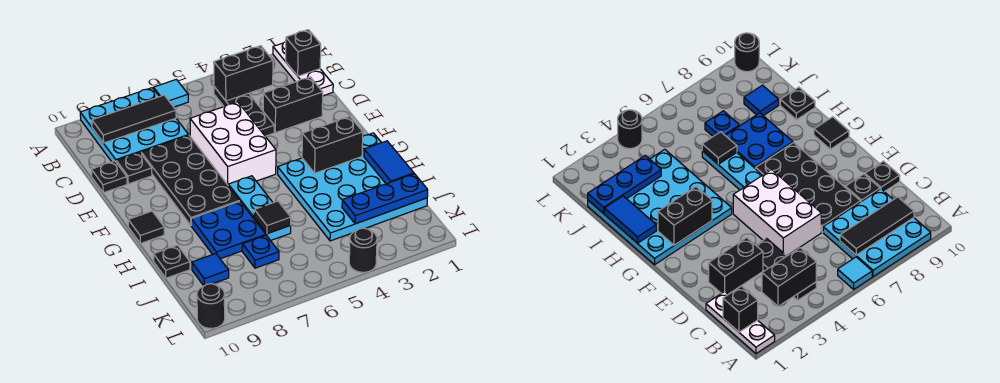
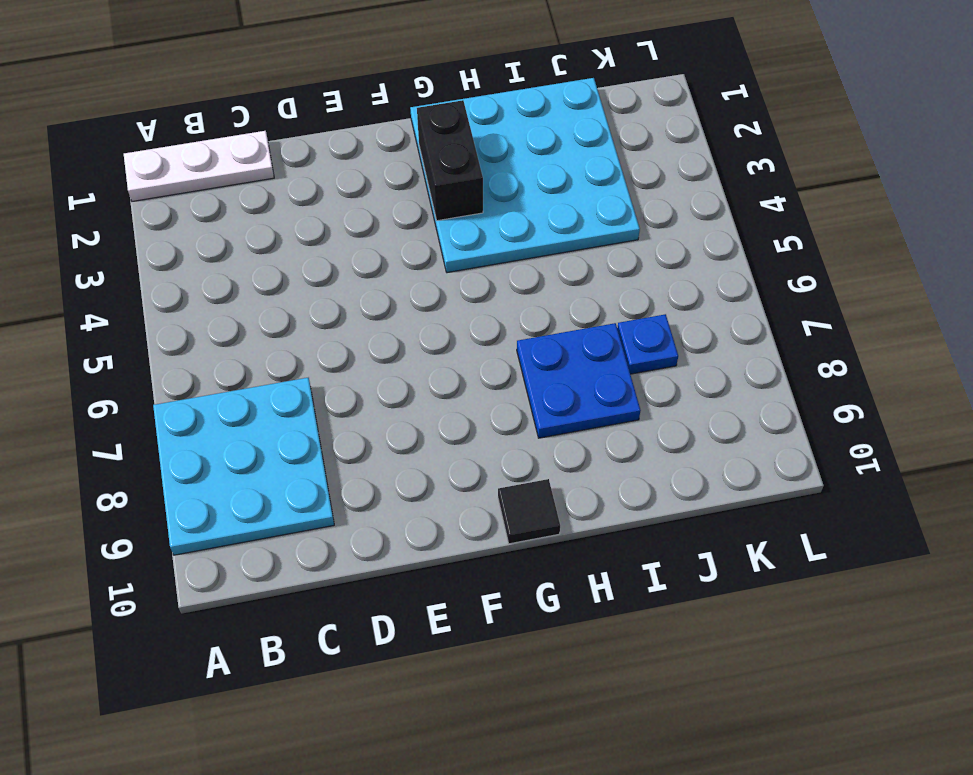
none -> cyan 1x1 tile [154,79,188,107]
none -> black 1x3 plate [214,87,274,136]
none -> black 1x2 brick [263,77,323,133]

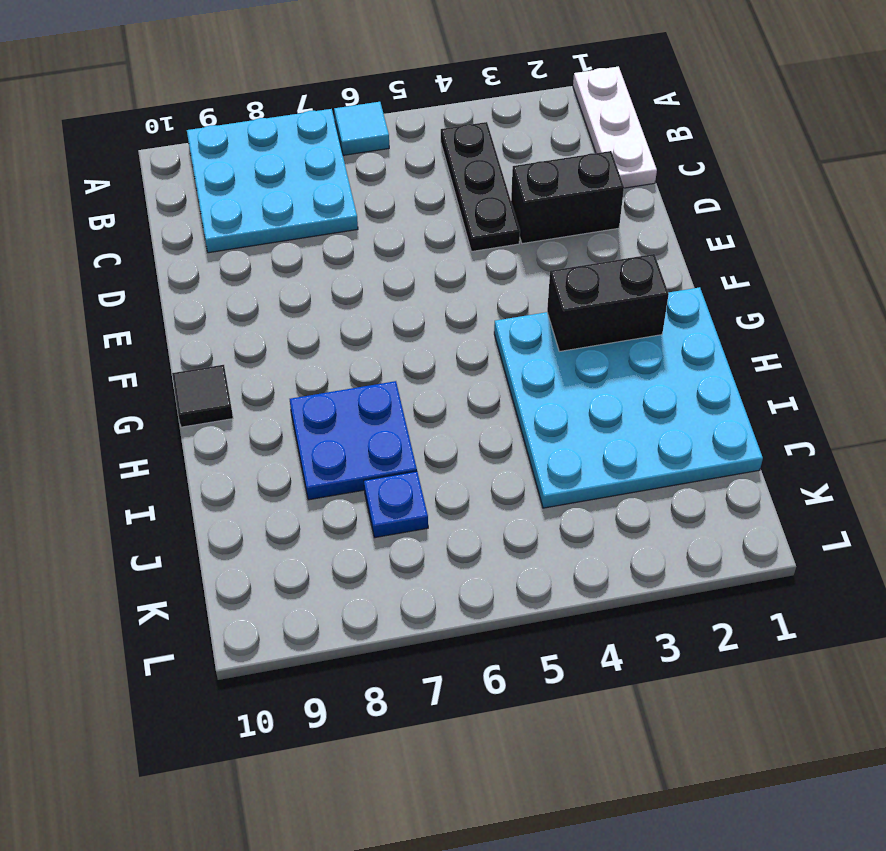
none -> white 2x3 brick [190,102,276,185]
none -> black 2x4 plate [141,136,239,225]
none -> black 1x1 plate [116,152,152,184]

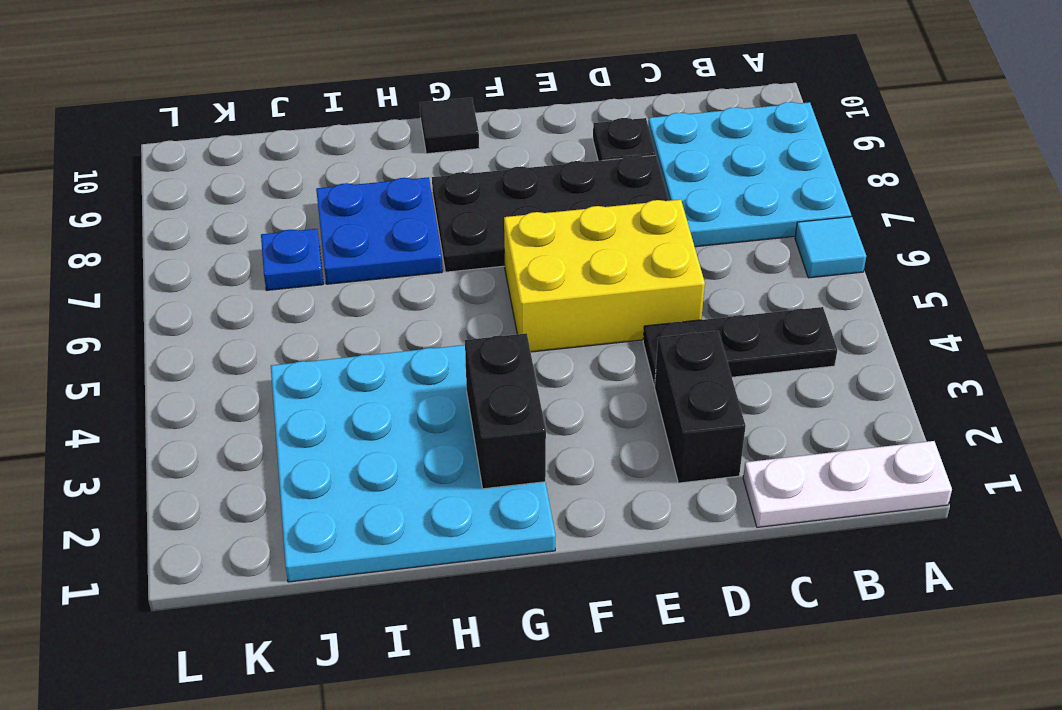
yellow 2x3 brick [504,199,705,352] -> white 2x3 brick [190,102,276,185]
none -> black 1x1 plate [91,161,127,193]
none -> cyan 1x3 plate [228,176,291,241]
none -> black 1x1 plate [153,245,190,278]

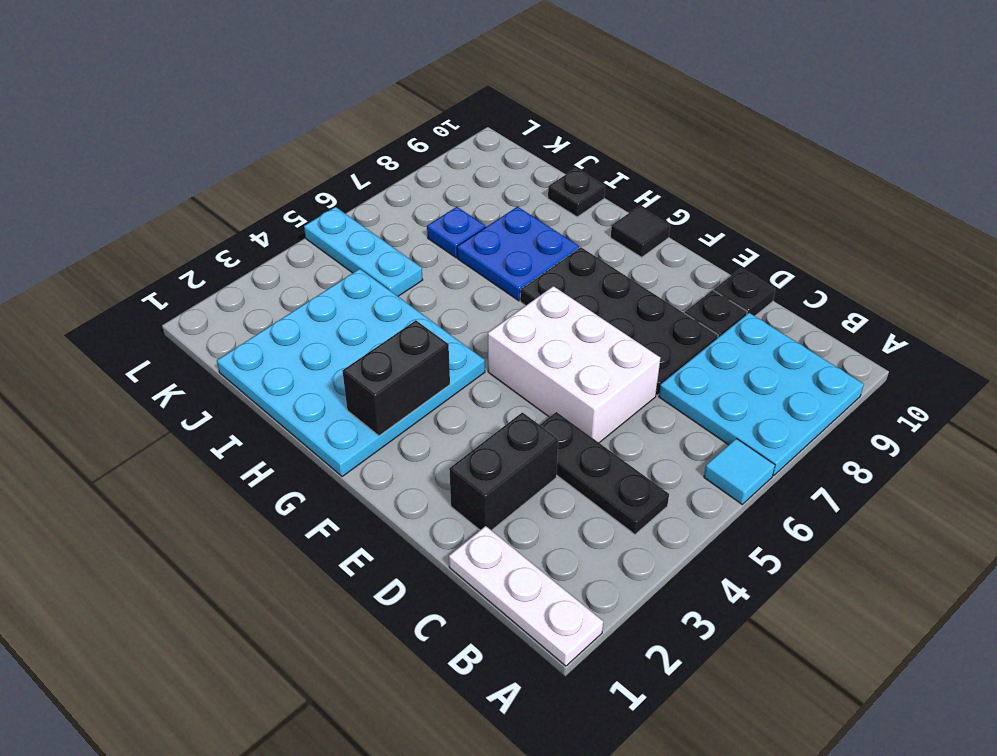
cyan 1x3 plate [304,207,423,296] -> cyan 1x3 plate moved to [228,176,291,241]
none -> blue 1x1 tile [192,254,229,286]
none -> black 1x1 round brick [349,228,377,272]
none -> black 1x1 round brick [197,284,225,328]

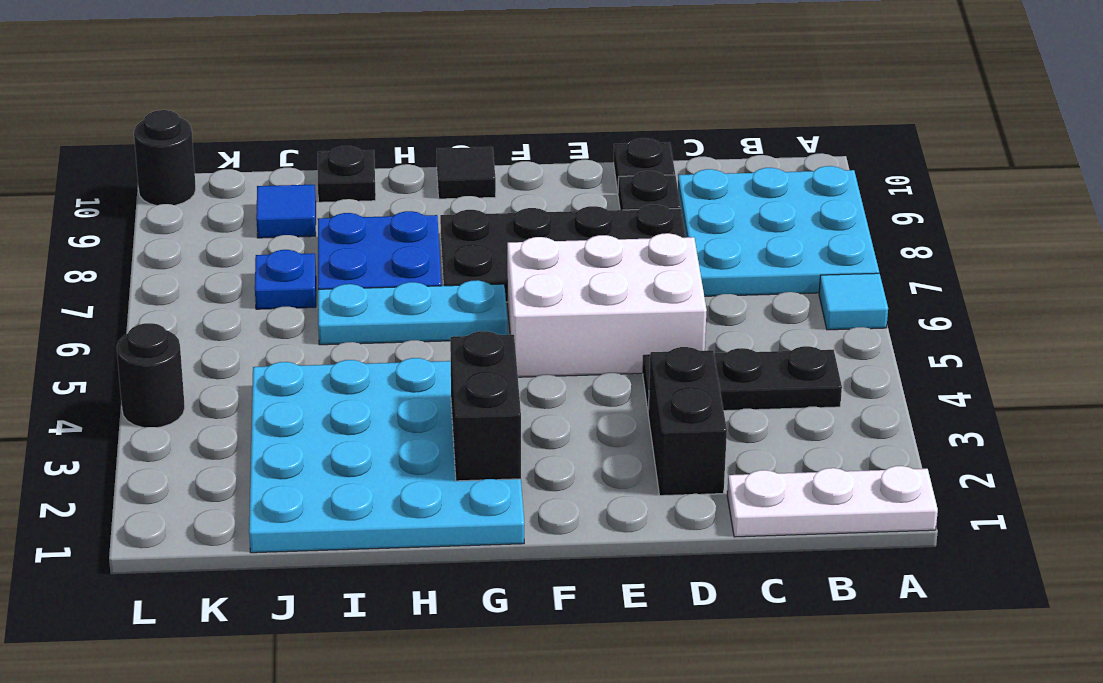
none -> black 1x1 brick [286,30,321,76]
none -> black 1x2 brick [214,46,273,101]
none -> black 1x3 tile [92,95,176,143]

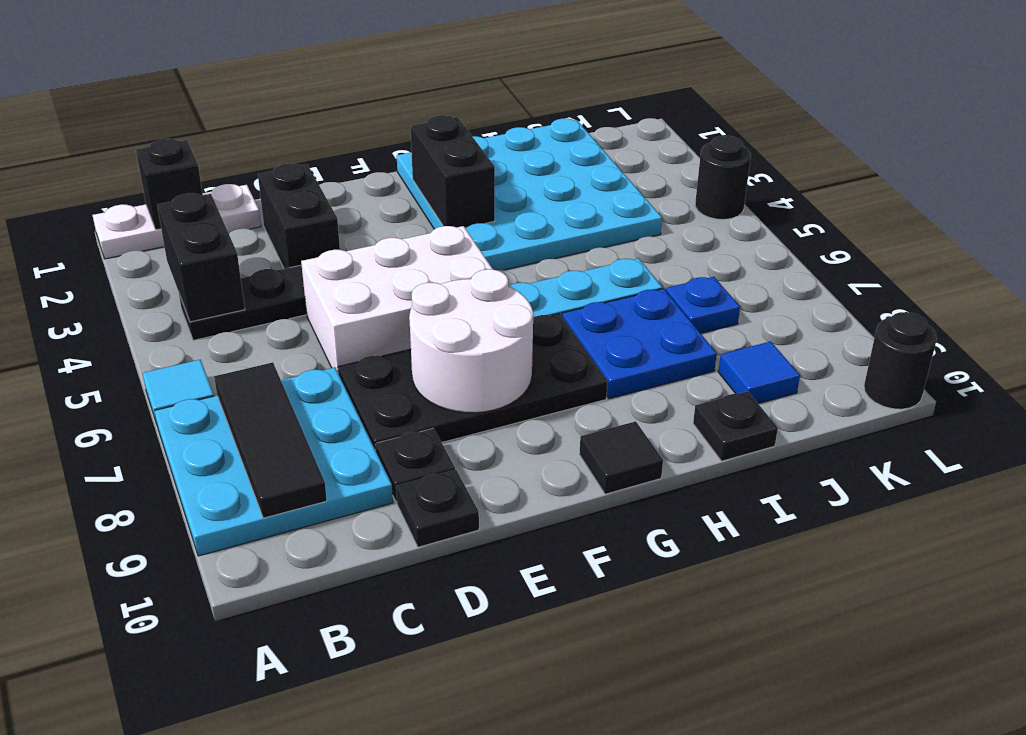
white 2x2 round brick [409,269,533,413] -> none
none -> blue 1x2 tile [364,141,414,184]
none -> black 1x1 tile [254,201,291,234]
none -> blue 1x3 plate [342,174,428,224]

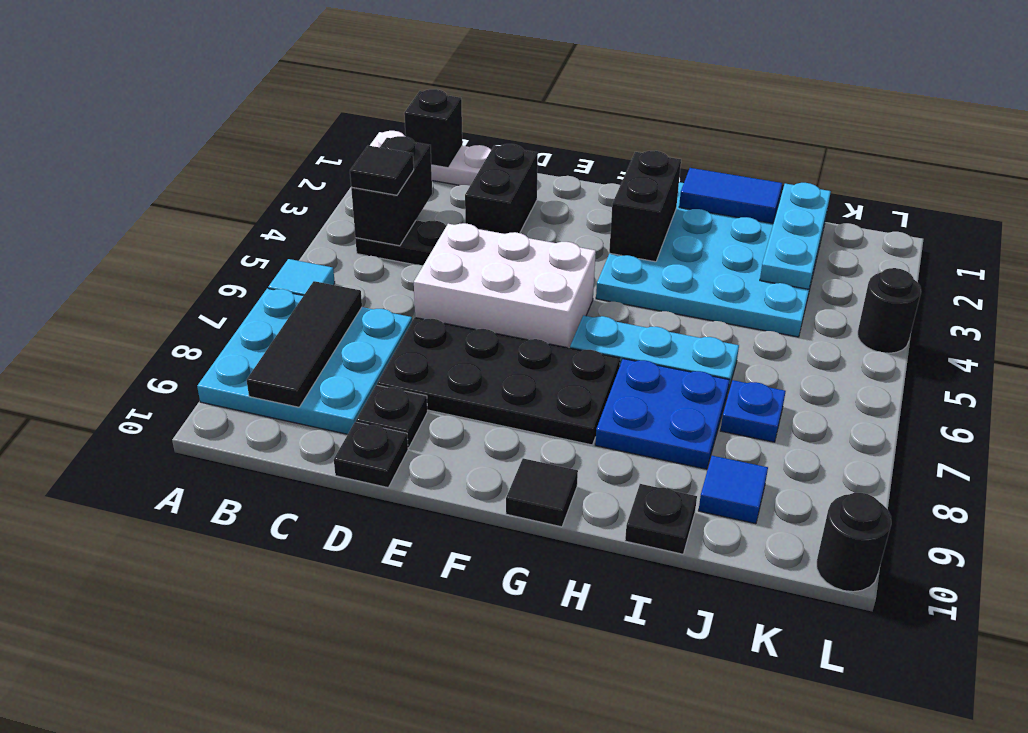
black 1x1 tile [350,146,414,195] -> black 1x1 tile moved to [254,201,291,234]
cyan 1x3 plate [760,183,831,289] -> blue 1x3 plate [342,174,428,224]

